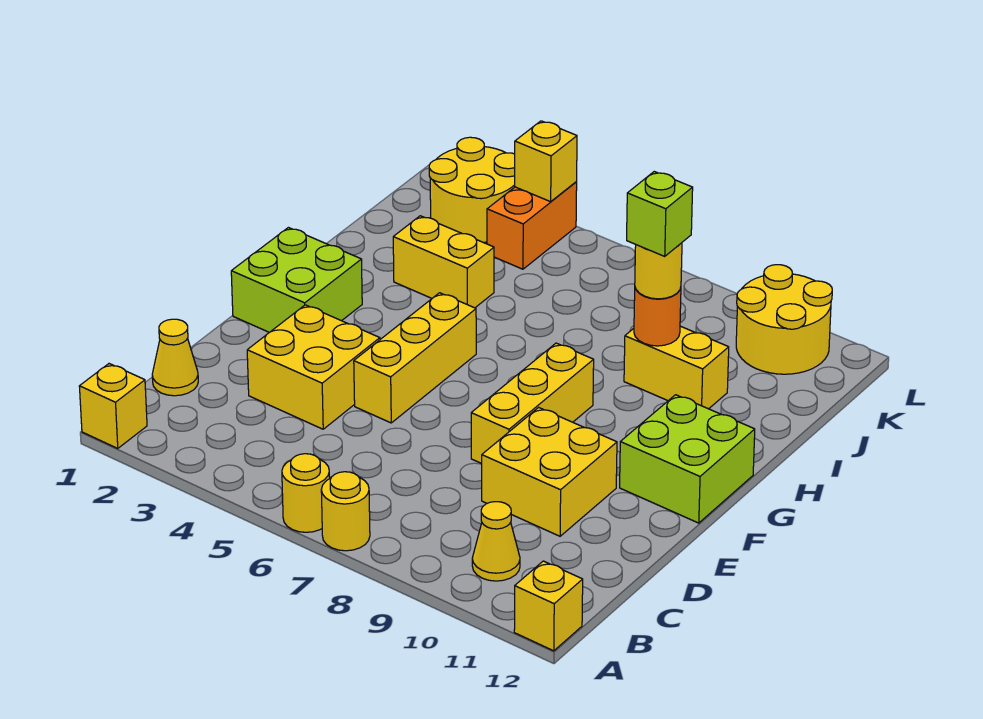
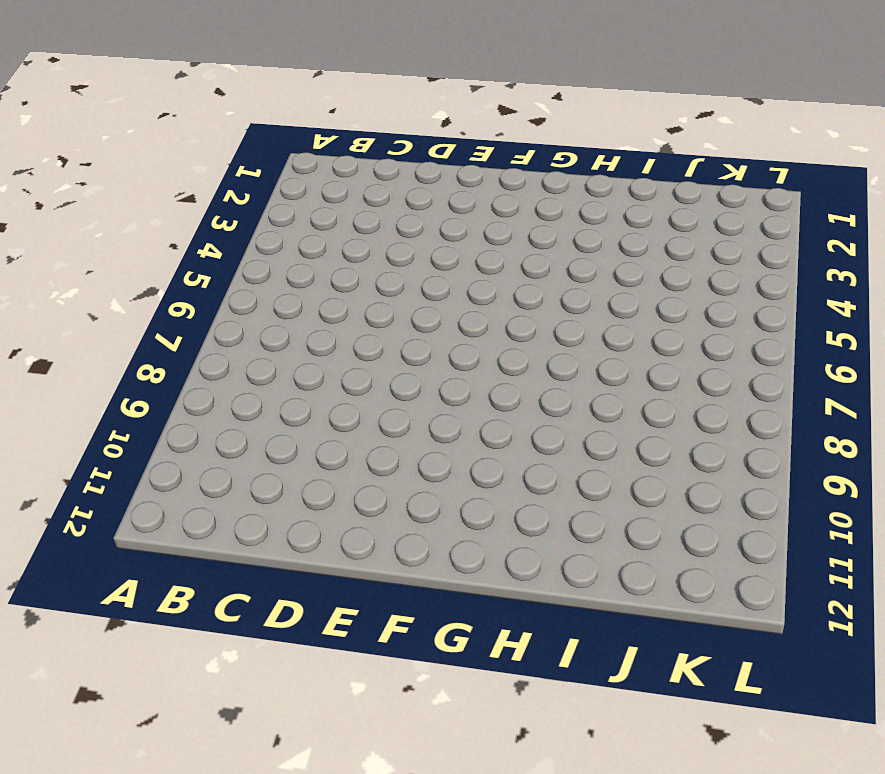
none -> yellow 1x1 brick [79,364,147,448]
none -> yellow 1x1 round brick [282,454,330,532]
none -> yellow 1x1 round brick [321,472,370,551]

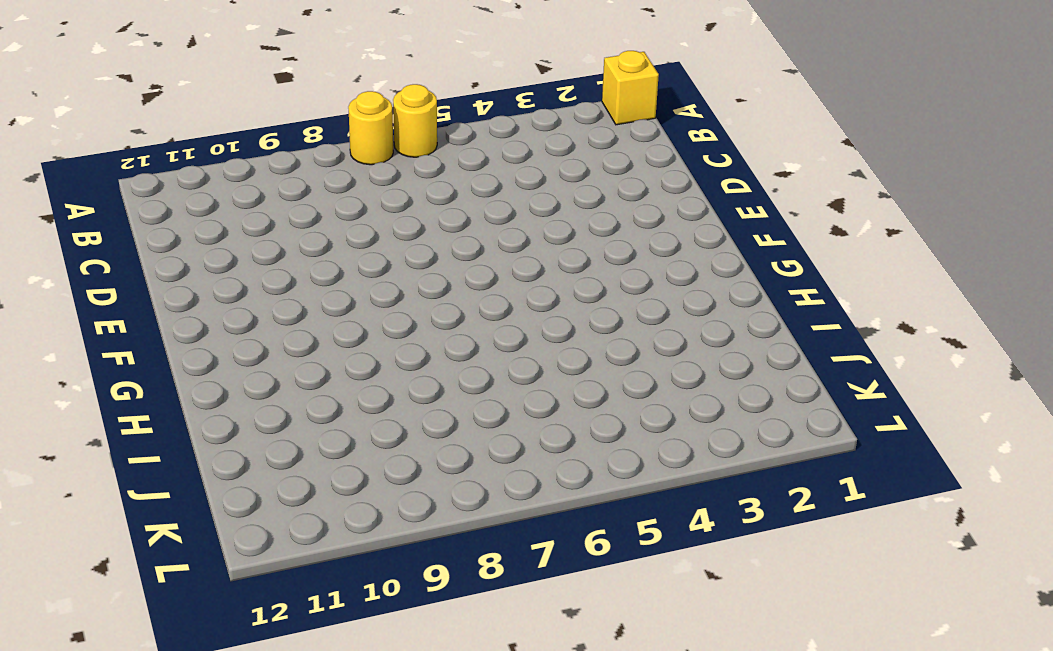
none -> yellow 1x1 brick [514,561,583,651]
none -> yellow 1x1 cone [472,502,520,581]
none -> yellow 1x1 cone [152,319,198,396]

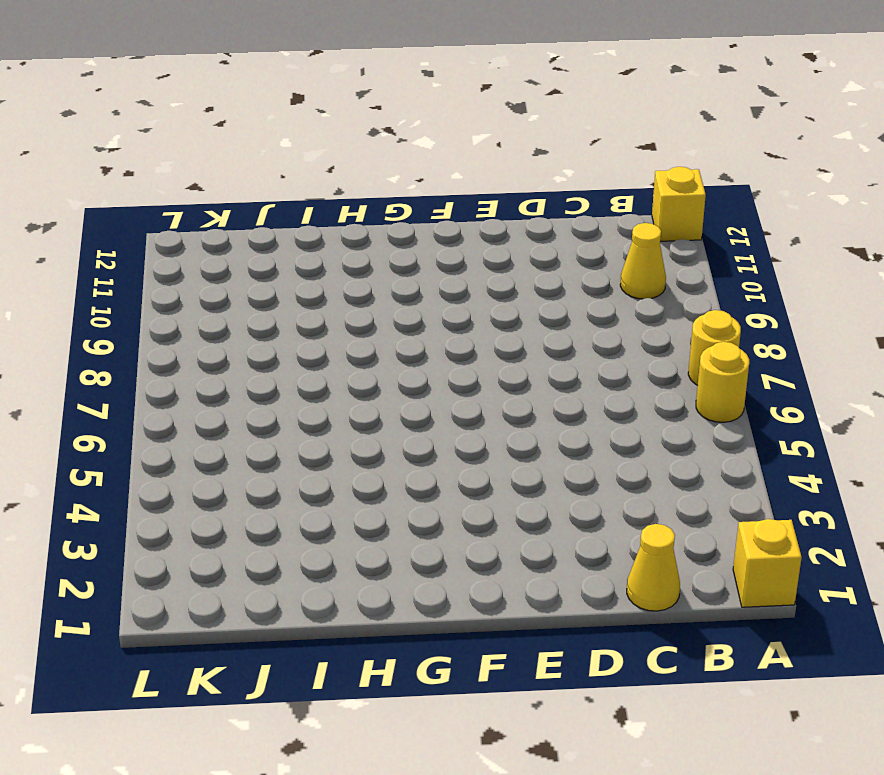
none -> yellow 2x2 brick [247,305,380,429]
none -> yellow 2x2 brick [482,407,617,536]
none -> yellow 1x3 brick [354,293,476,423]

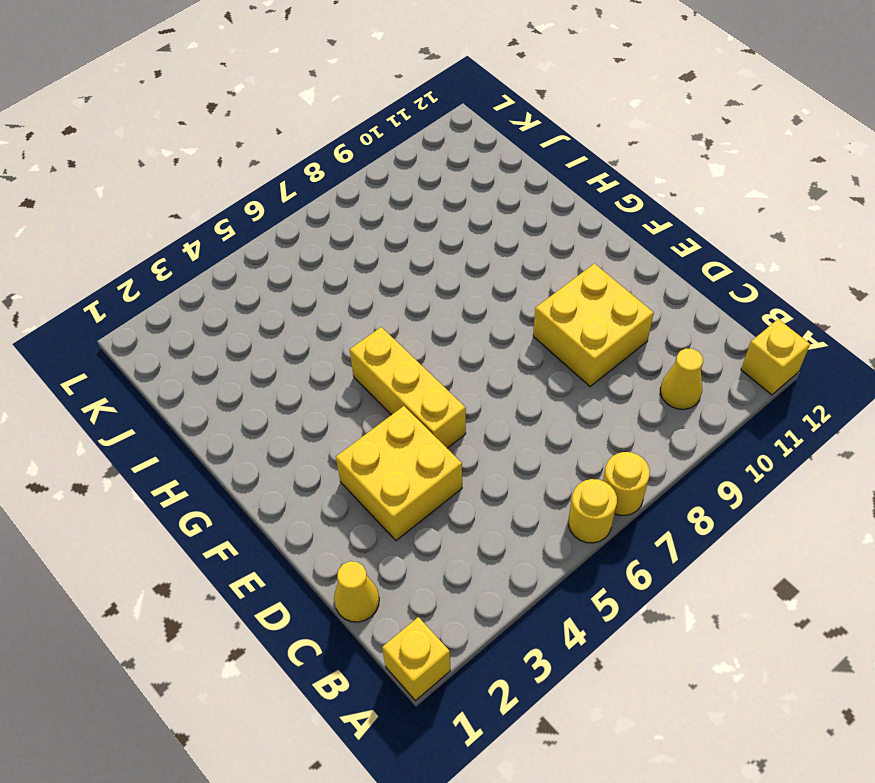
none -> yellow 1x3 brick [471,343,594,464]
none -> lime 2x2 brick [231,228,362,332]
none -> lime 2x2 brick [620,395,755,523]

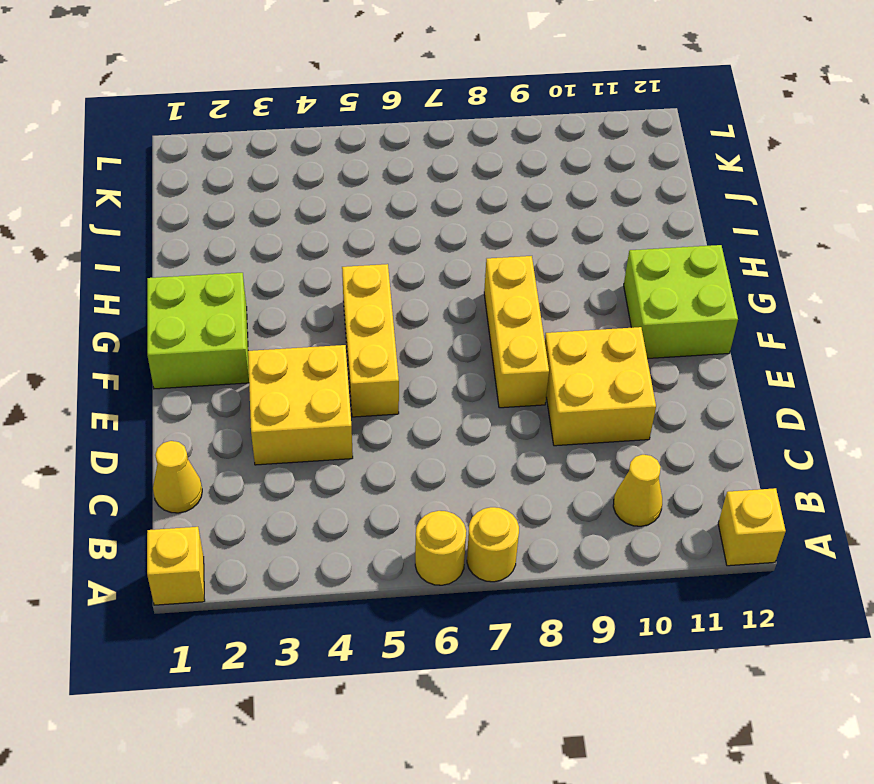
none -> yellow 1x2 brick [393,216,494,308]
none -> yellow 1x2 brick [624,326,729,409]
none -> yellow 2x2 round brick [429,137,515,242]

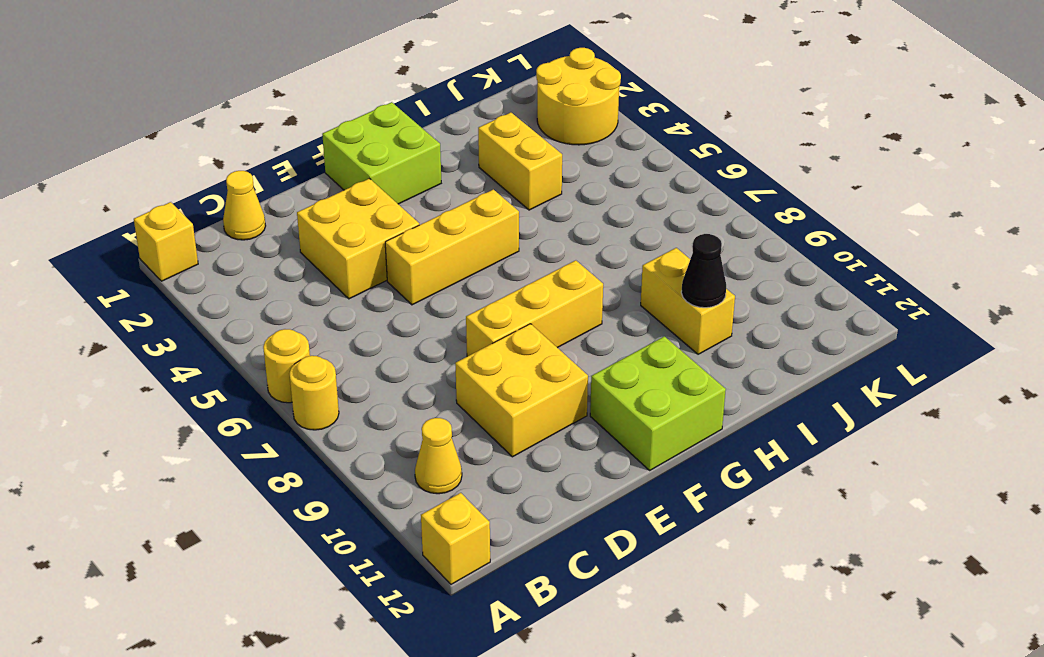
black 1x1 cone [681,234,726,308] -> none
none -> orange 1x2 brick [487,182,577,269]
none -> yellow 2x2 round brick [736,265,832,374]
none -> orange 1x1 round brick [634,288,681,346]

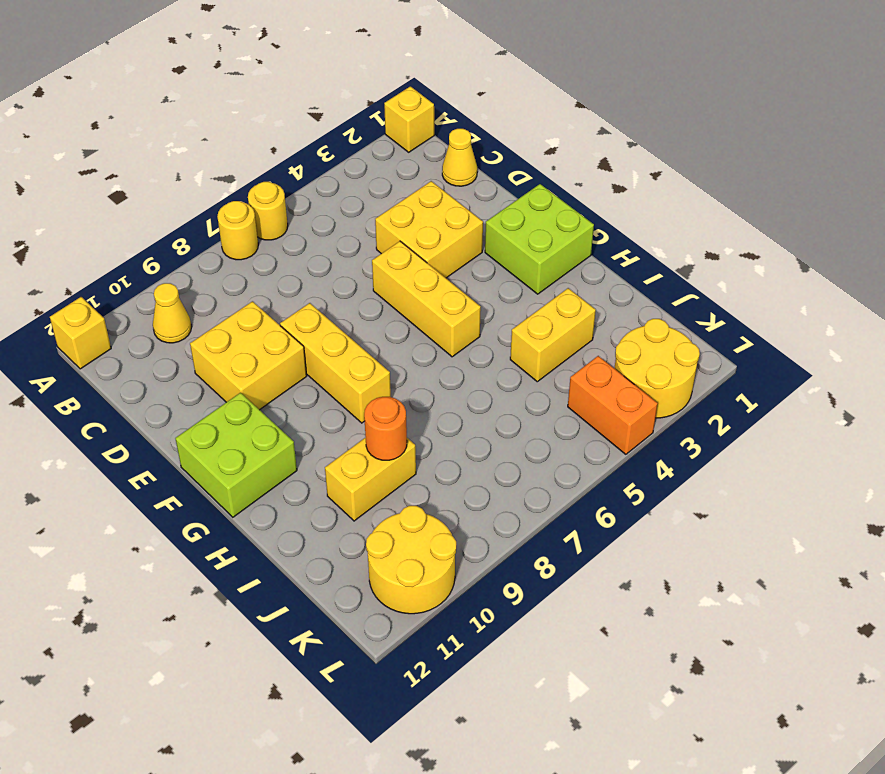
none -> yellow 1x1 brick [515,121,577,202]
none -> yellow 1x1 round brick [635,243,682,299]
none -> lime 1x1 brick [627,172,693,256]

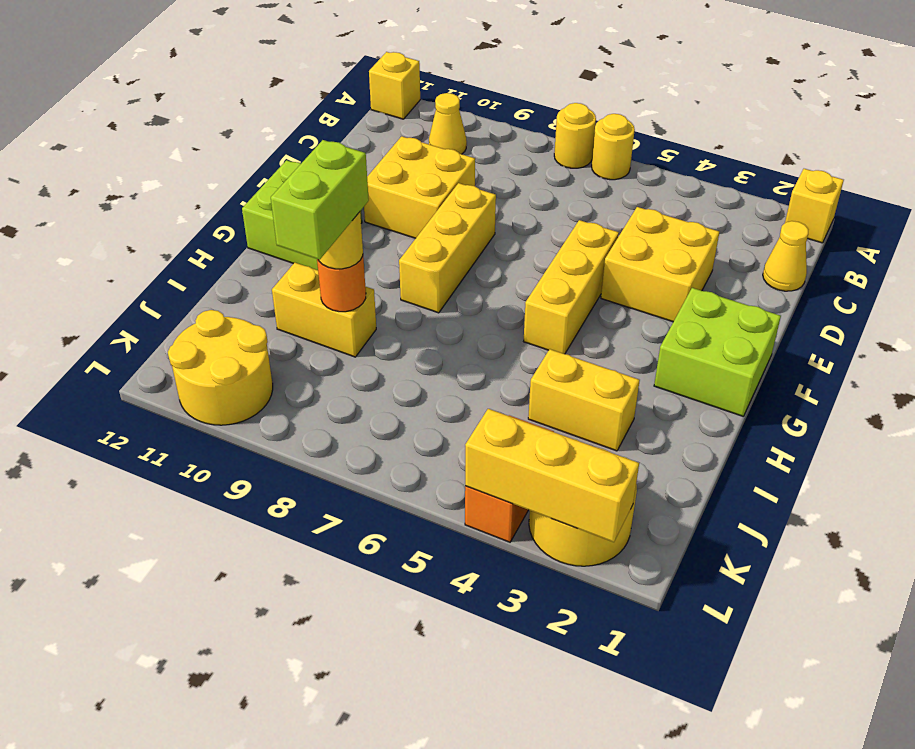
lime 1x2 brick [271,140,369,260] -> lime 1x1 brick [627,172,693,256]
yellow 1x3 brick [465,409,639,542] -> yellow 1x1 brick [515,121,577,202]

